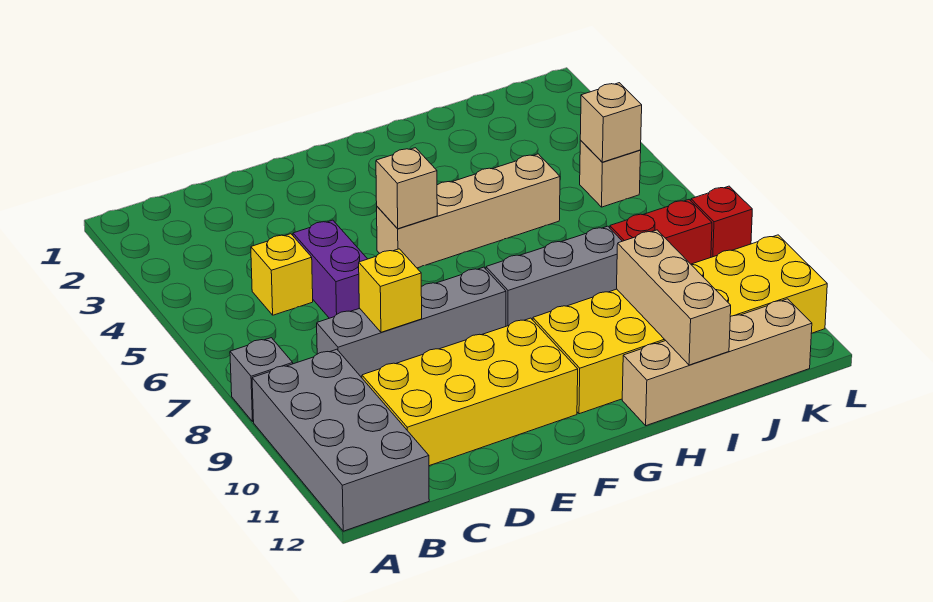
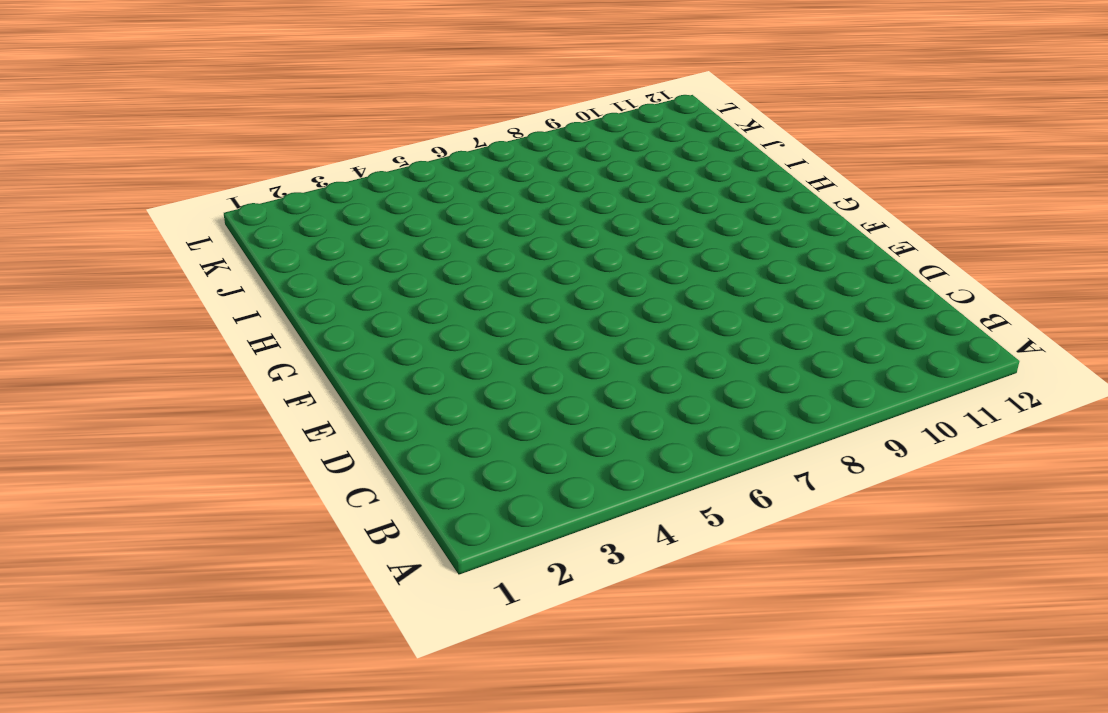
none -> grey 1x1 brick [230,338,293,422]
none -> grey 2x4 brick [252,349,429,531]
none -> yellow 1x1 brick [251,234,313,315]

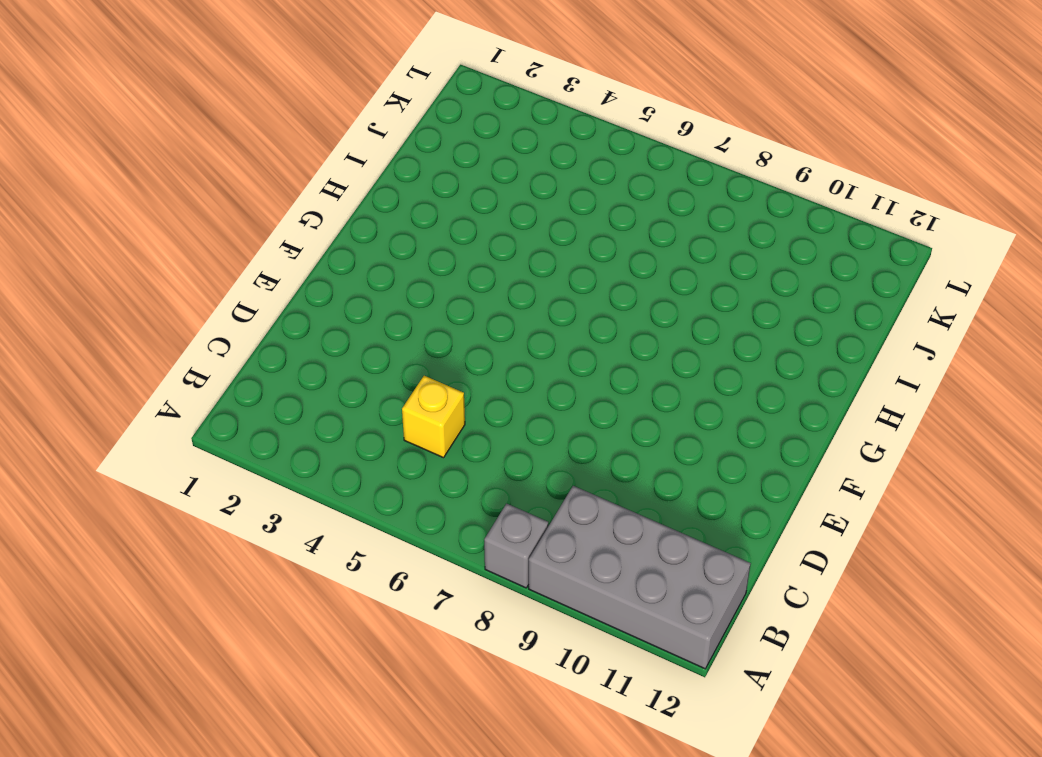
none -> grey 1x4 brick [317,267,506,378]
none -> yellow 2x4 brick [362,318,578,466]
none -> purple 1x2 brick [293,220,367,318]

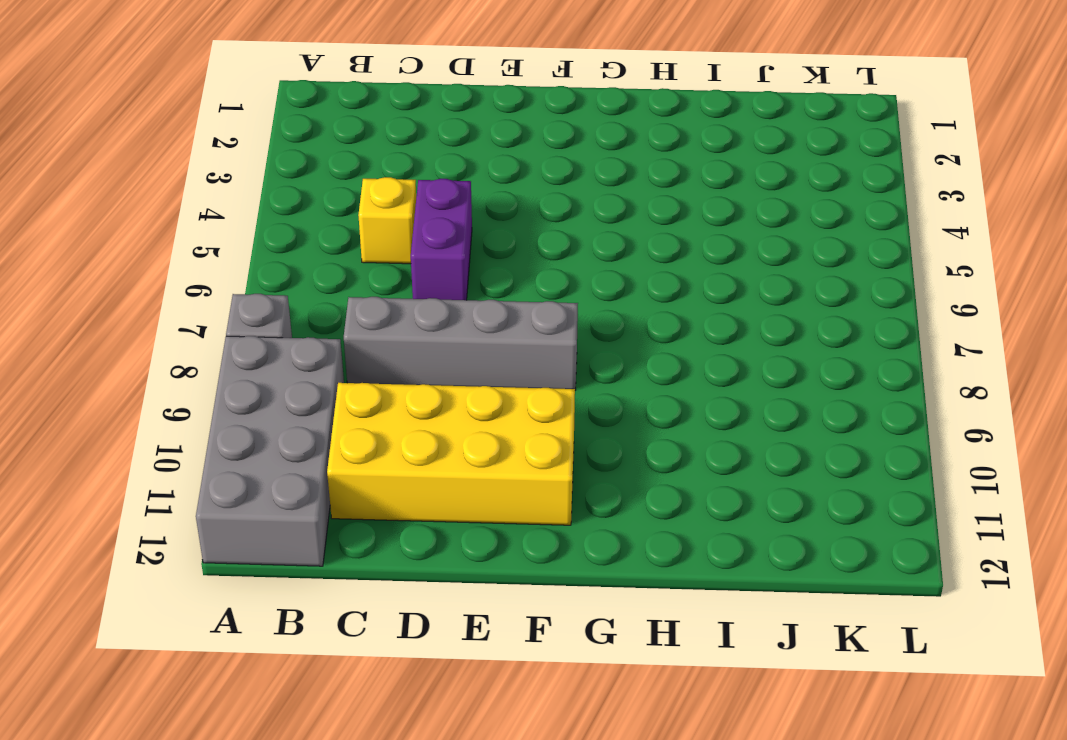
none -> tan 1x4 brick [377,154,560,268]
none -> grey 1x3 brick [486,226,622,326]
none -> yellow 2x6 brick [533,235,827,414]

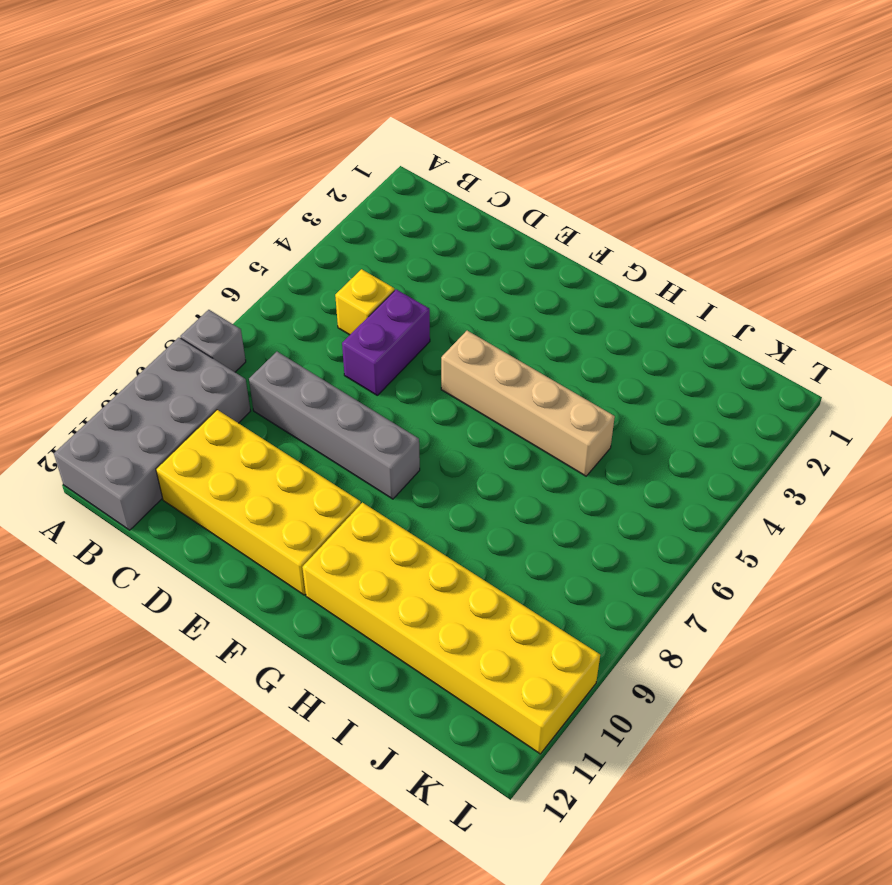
none -> grey 1x3 brick [486,226,622,326]
none -> tan 1x4 brick [622,299,812,426]
none -> red 1x2 brick [610,200,712,264]

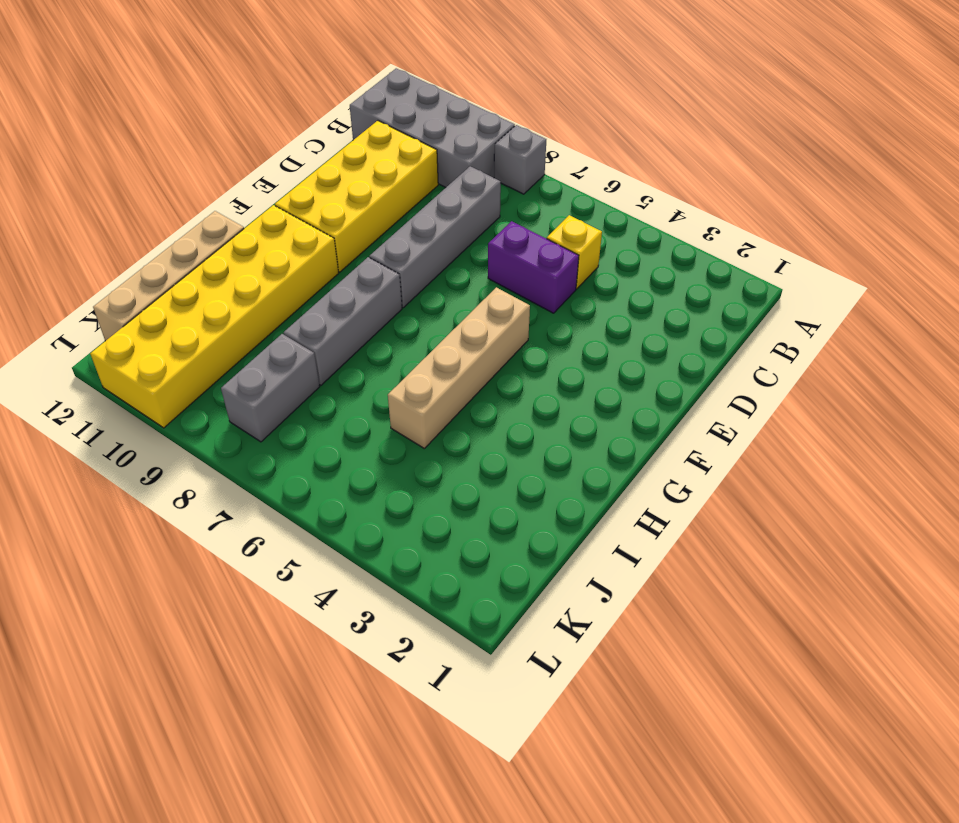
grey 1x2 brick [221,334,320,442] -> red 1x2 brick [610,200,712,264]
none -> tan 1x1 brick [580,141,641,207]
none -> red 1x1 brick [691,186,752,257]
none -> yellow 1x1 brick [359,249,422,332]

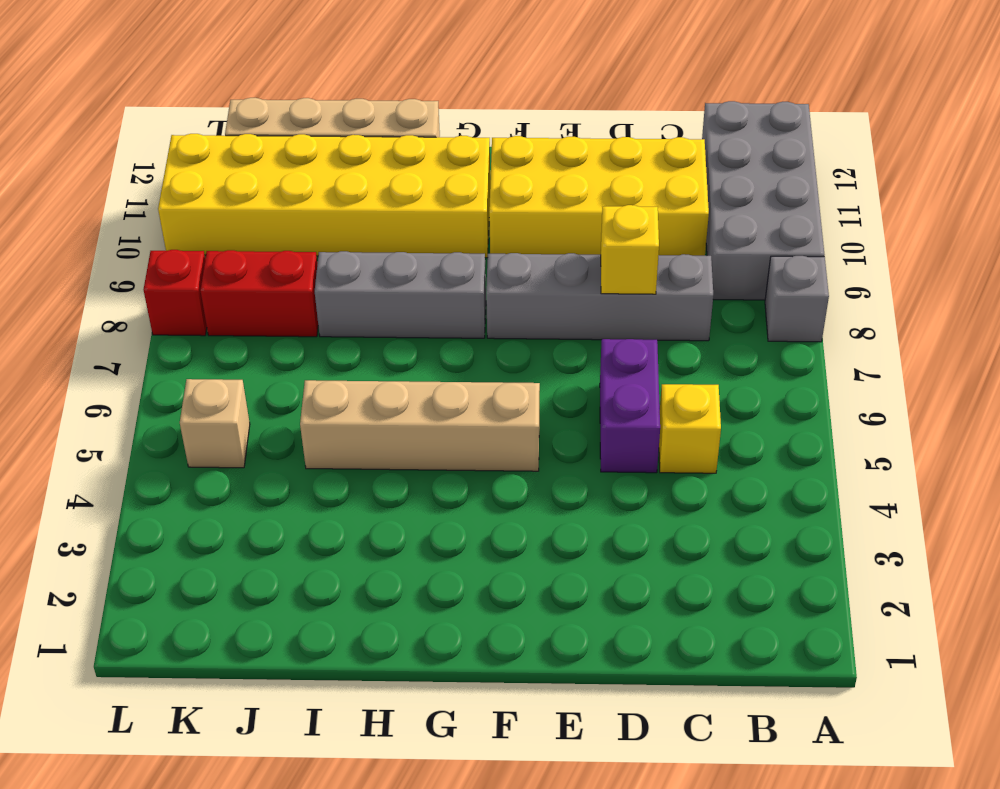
none -> tan 1x1 brick [376,148,437,229]
none -> tan 1x3 brick [617,230,731,365]
none -> tan 1x1 brick [580,83,642,162]

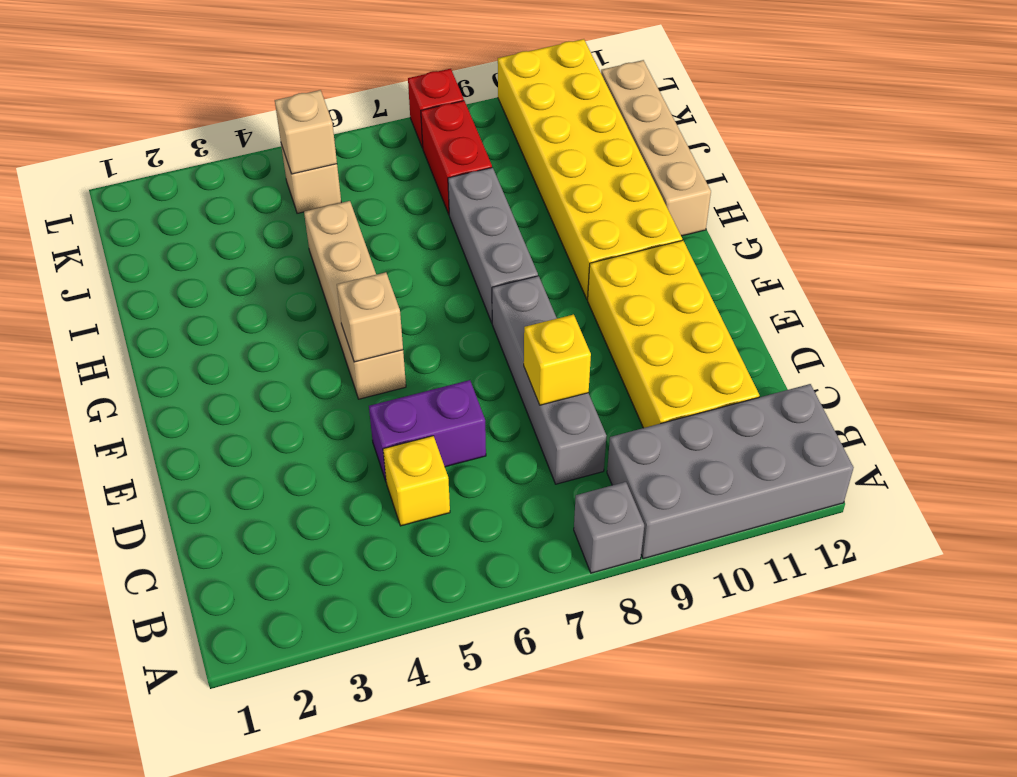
none -> tan 1x3 brick [617,230,731,365]

